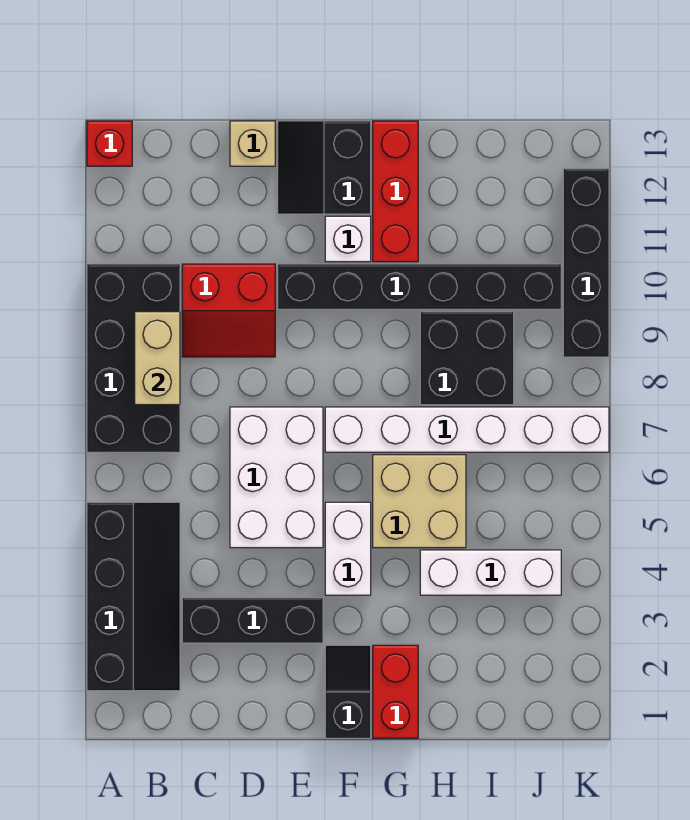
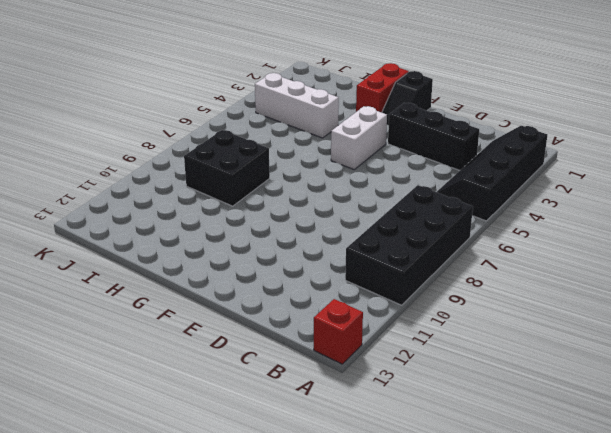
none -> red 2x2 slope [182,264,275,357]
none -> white 2x3 brick [230,407,323,548]
none -> tan 1x1 brick [230,121,275,166]

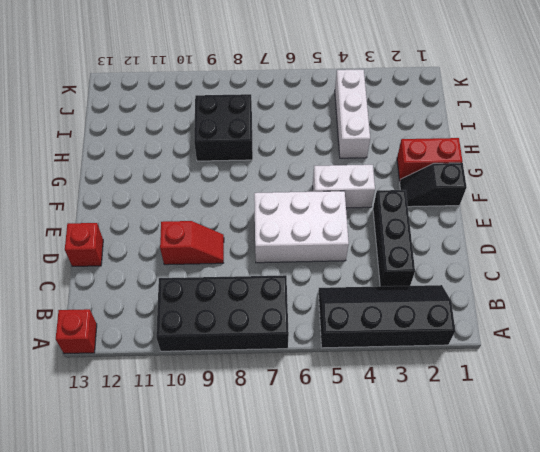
red 1x2 slope [160,221,224,265] -> red 2x2 slope [182,264,275,357]
red 1x1 brick [65,223,103,266] -> tan 1x1 brick [230,121,275,166]
none -> black 1x6 brick [278,264,561,309]
none -> black 2x2 slope [278,121,371,214]
none -> white 1x6 brick [325,407,609,452]

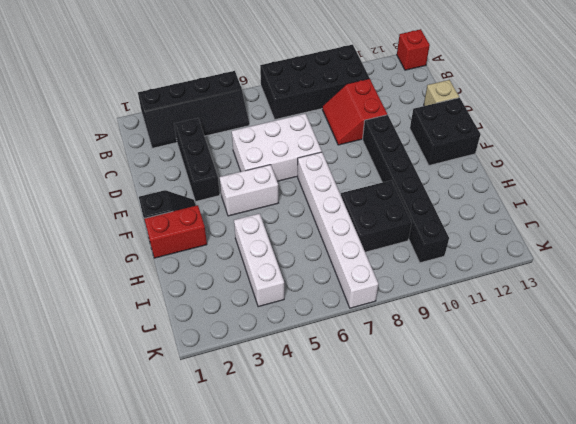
black 2x2 brick [410,98,481,165] -> black 2x2 slope [278,121,371,214]
none -> white 1x1 brick [325,216,371,262]
none -> tan 2x2 brick [373,455,466,548]
none -> red 1x3 brick [373,121,418,262]

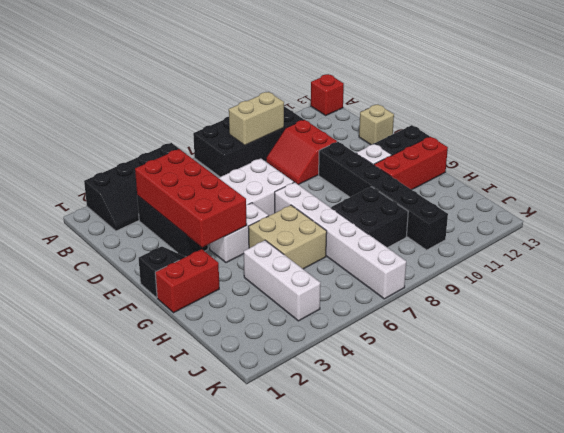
red 2x4 brick [135,149,247,247] -> none
none -> black 1x4 brick [563,169,609,357]

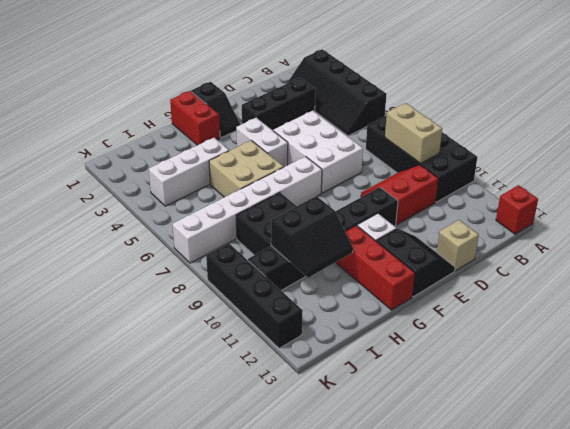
black 2x2 slope [271,196,353,278] -> none

